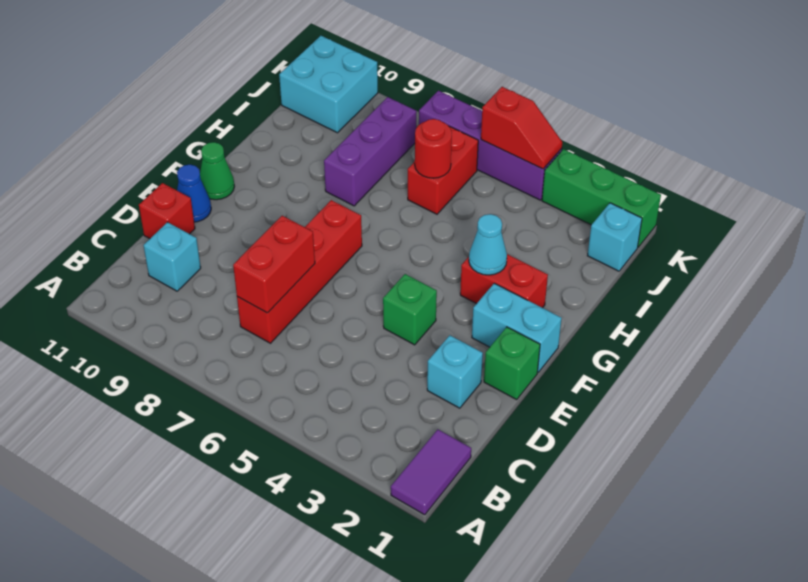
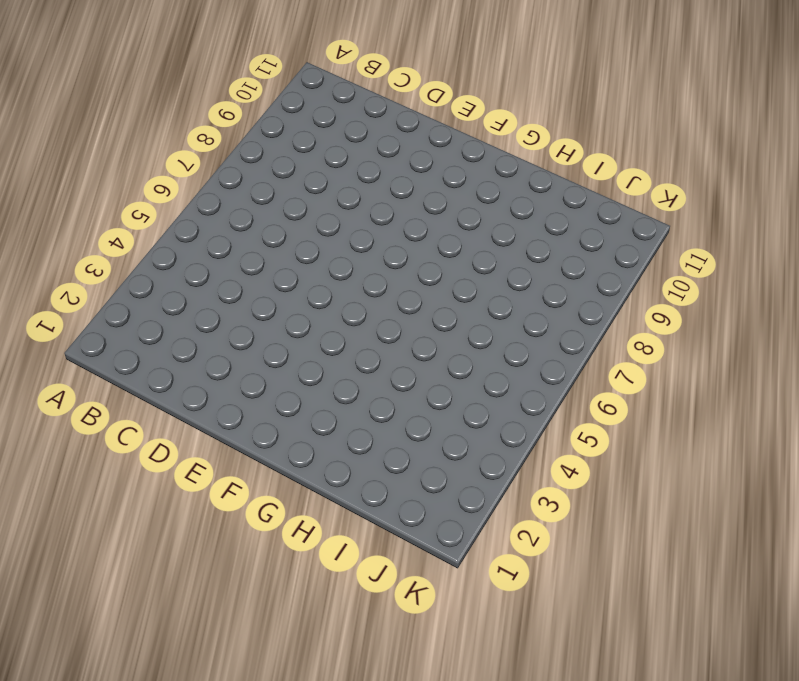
none -> purple 1x2 tile [391,429,471,515]
none -> red 1x4 brick [237,200,362,343]
none -> cyan 1x1 brick [143,222,201,291]

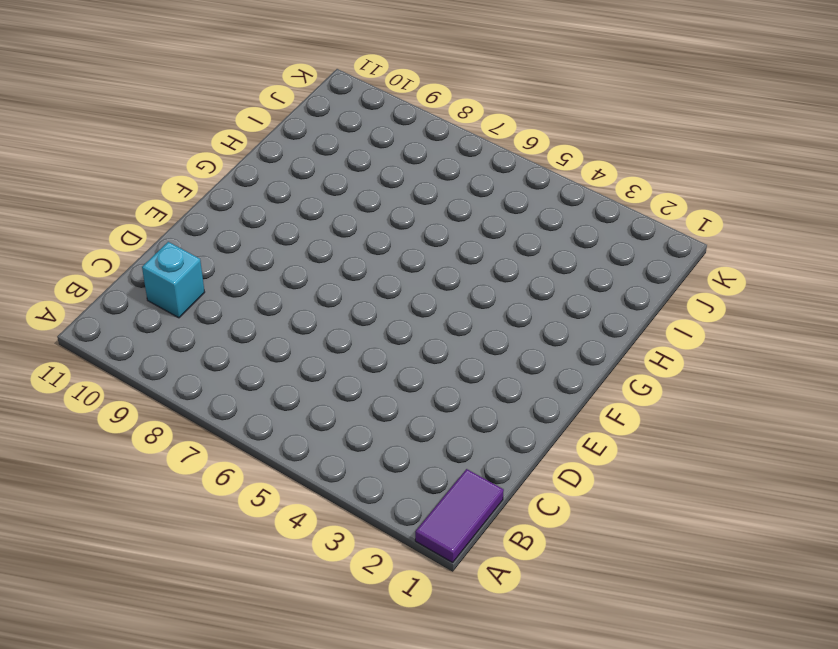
none -> red 1x4 brick [237,200,362,343]
none -> cyan 1x1 brick [427,335,483,408]
none -> red 1x1 brick [139,183,195,239]

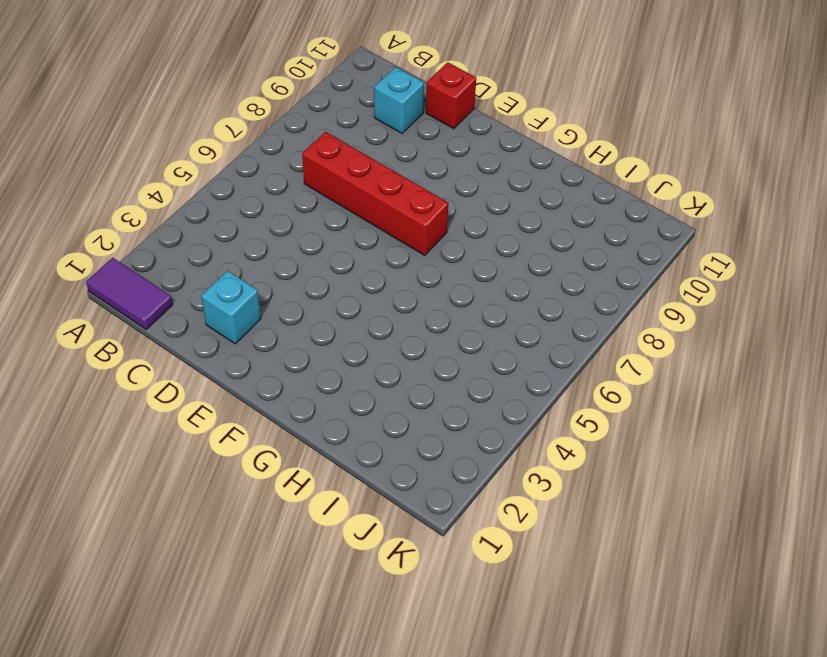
none -> green 1x1 brick [484,327,540,400]
none -> green 1x1 brick [383,274,437,345]
none -> blue 1x1 cone [177,165,211,222]

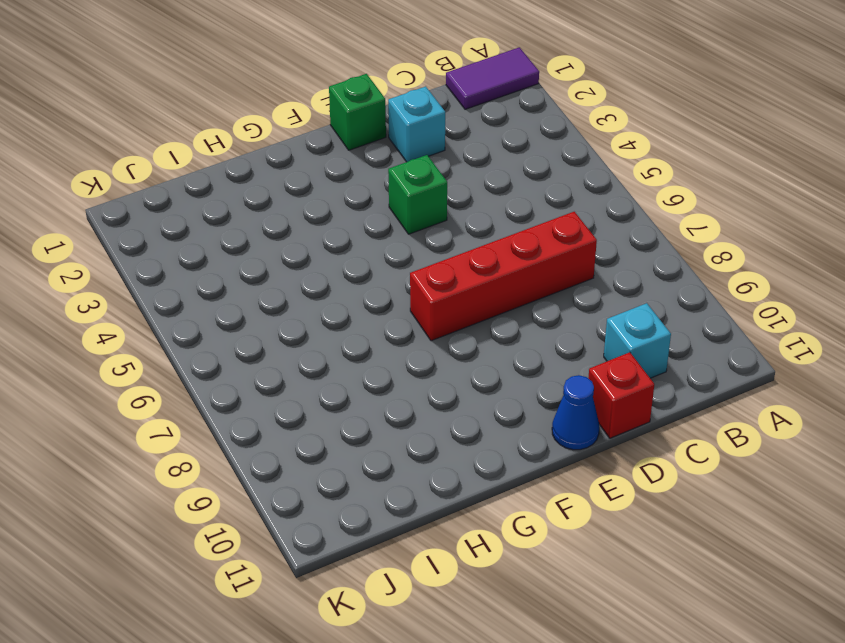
none -> cyan 1x2 brick [472,283,562,372]
none -> green 1x1 cone [200,142,234,200]
none -> red 1x2 brick [460,254,548,308]

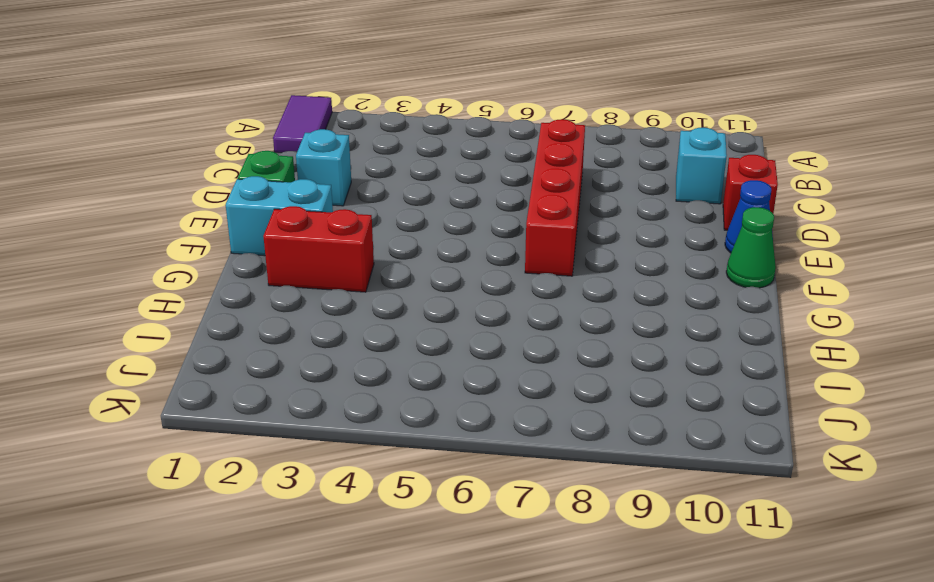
none -> green 1x1 brick [383,274,437,345]
none -> purple 1x3 brick [324,97,416,206]
none -> red 1x2 brick [408,126,478,214]

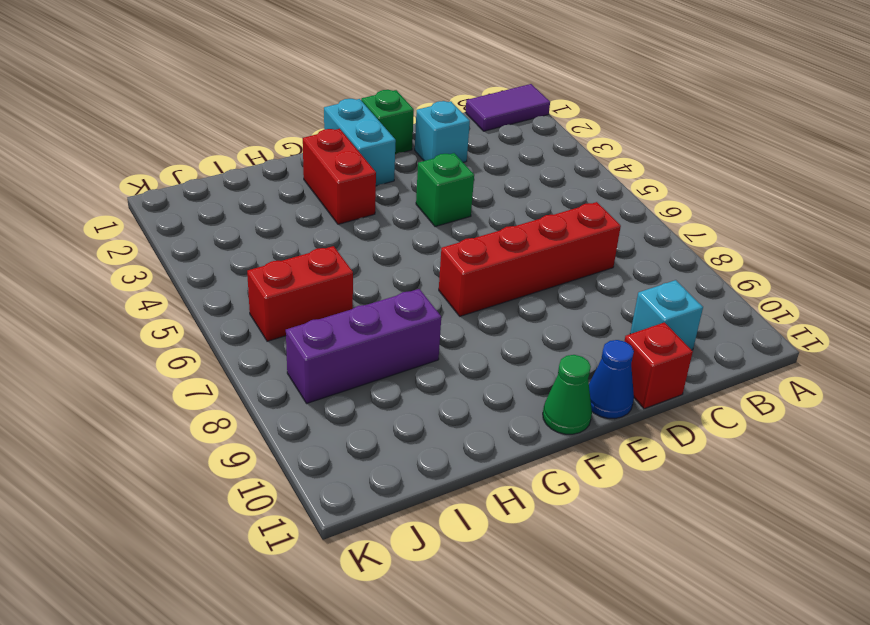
none -> cyan 1x1 brick [587,203,642,271]
none -> cyan 2x2 brick [279,36,378,133]
none -> green 1x3 brick [542,149,661,247]

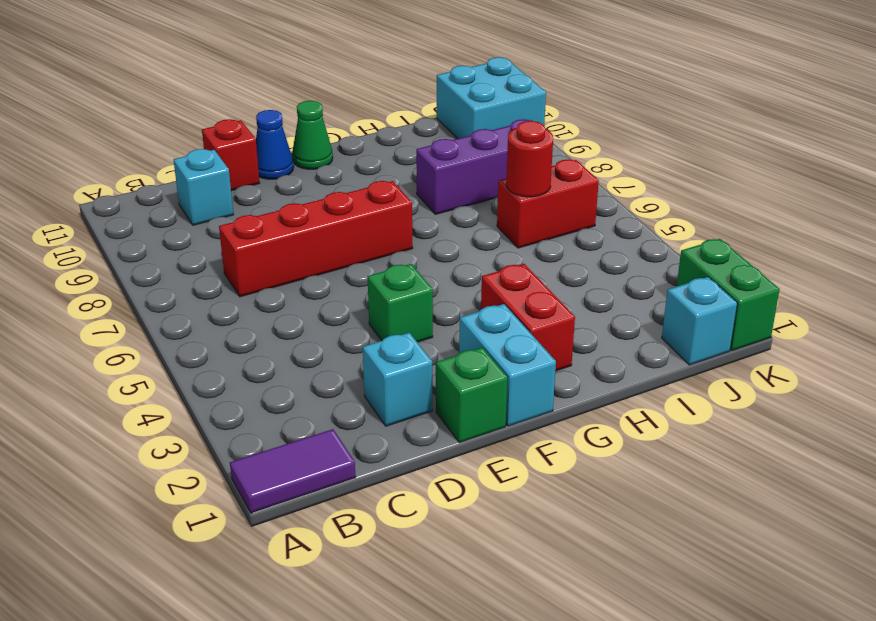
green 1x2 brick [677,239,780,351] -> green 1x3 brick [542,149,661,247]
none -> purple 1x4 brick [419,91,562,200]
none -> red 1x2 brick [233,216,315,313]
none -> cyan 1x1 cone [469,214,507,275]

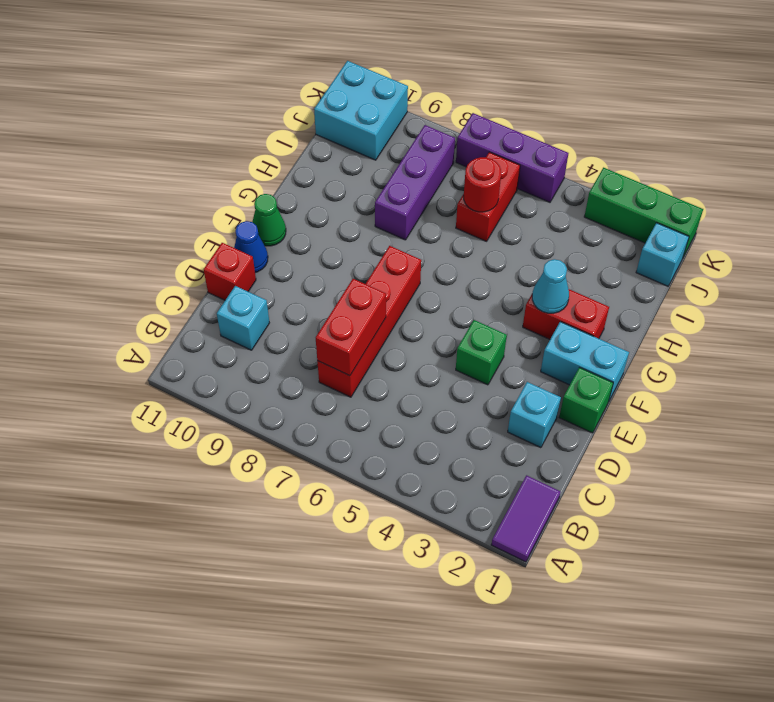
purple 1x3 brick [456,113,568,202] -> purple 1x4 brick [419,91,562,200]
none -> red 1x2 slope [481,87,562,169]

